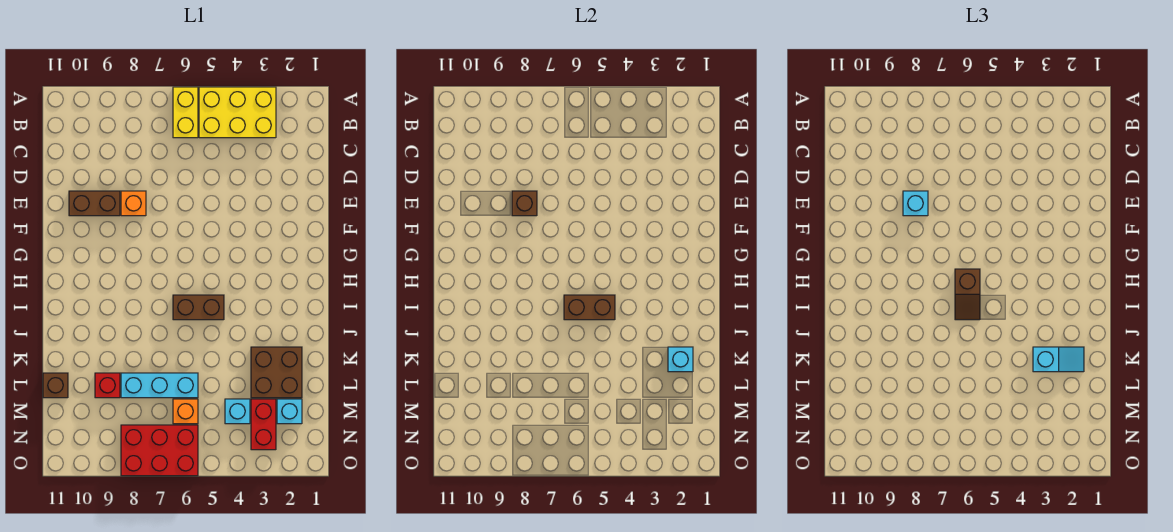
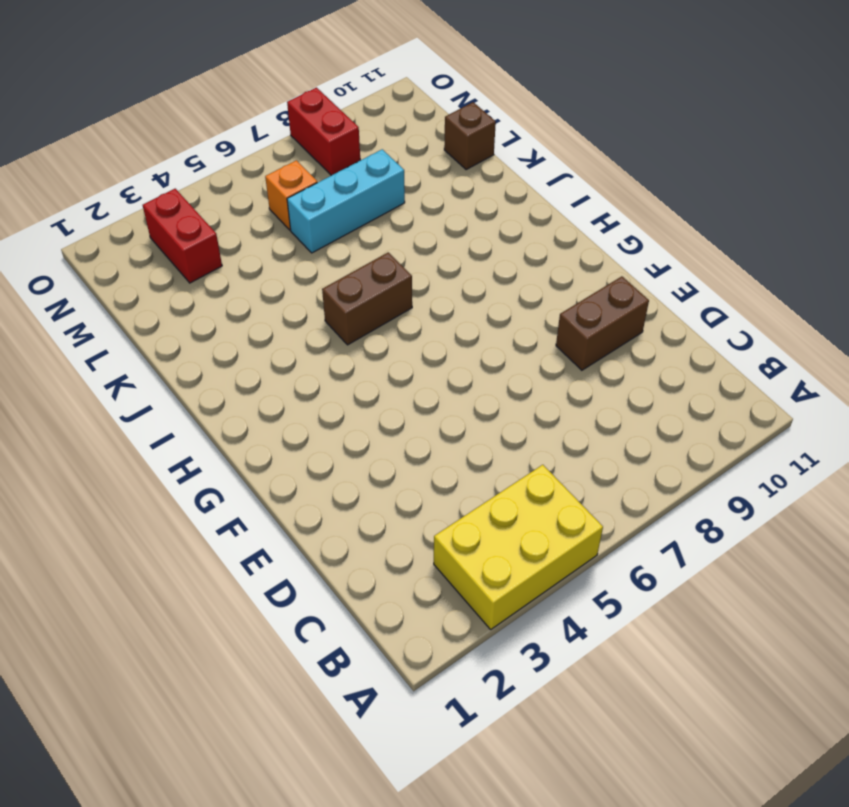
red 1x2 brick [287,88,360,175] -> red 2x3 brick [121,425,198,476]
none -> yellow 1x2 brick [173,87,198,138]
none -> orange 1x1 brick [121,191,146,216]
none -> brown 2x2 brick [251,347,302,398]

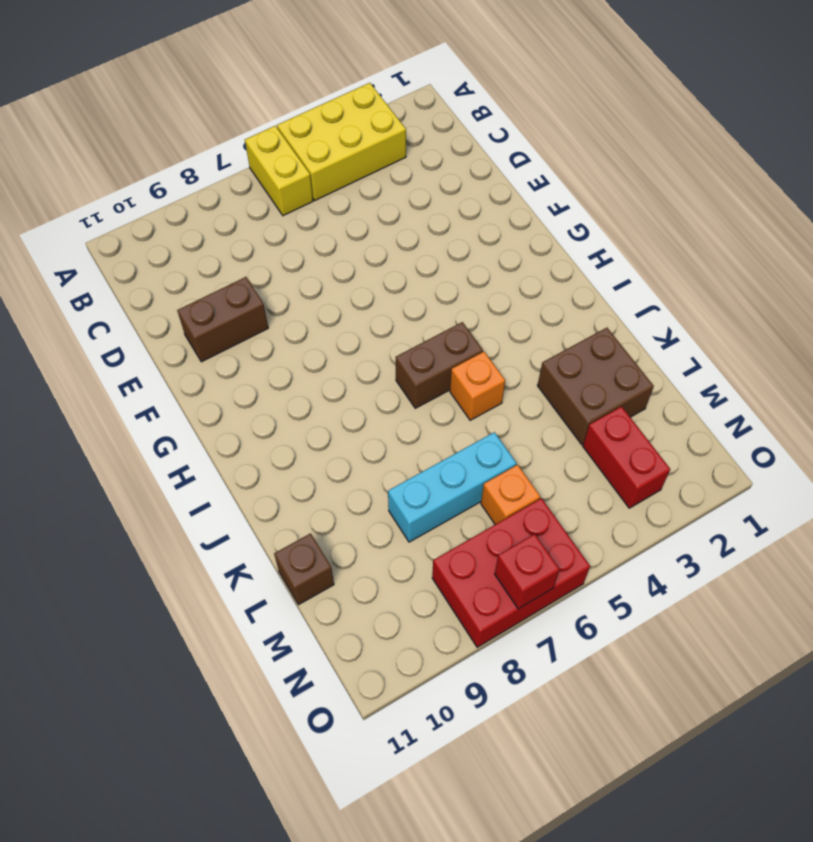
orange 1x1 brick [450,352,505,420] -> orange 1x1 brick moved to [121,191,146,216]
red 1x1 brick [495,534,560,609] -> red 1x1 brick moved to [95,373,120,398]
none -> cyan 1x1 brick [277,399,302,424]
none -> cyan 1x1 brick [225,399,250,424]
none -> brown 1x1 brick [512,191,537,216]

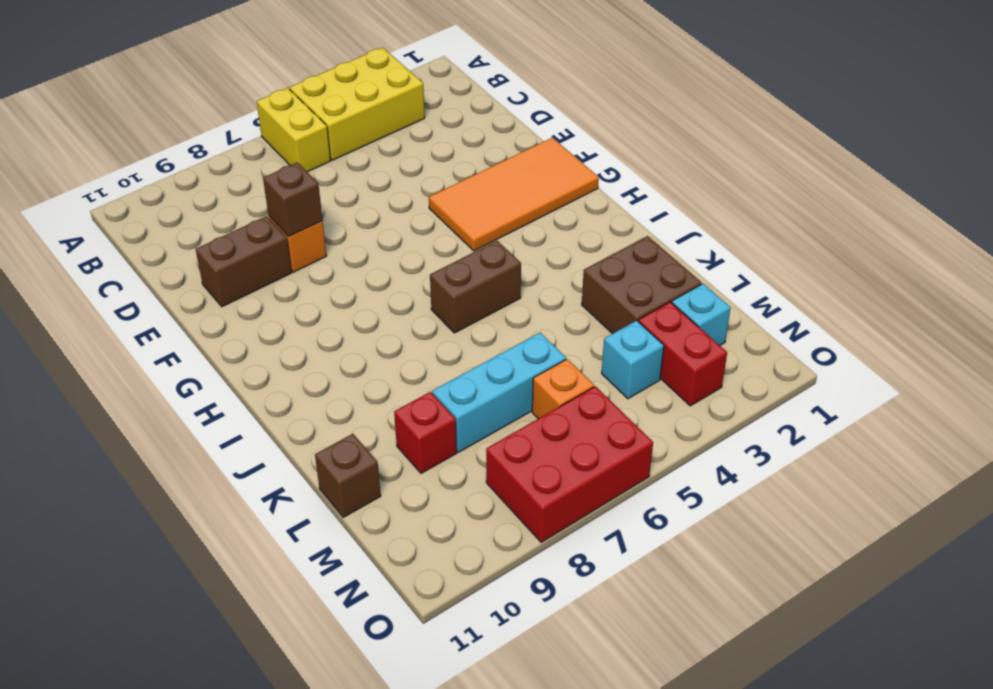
orange 2x4 tile [429,138,599,251] -> none
none -> brown 1x2 brick [564,295,615,320]
none -> cyan 1x1 brick [668,347,693,372]
none -> cyan 1x1 brick [903,191,928,216]

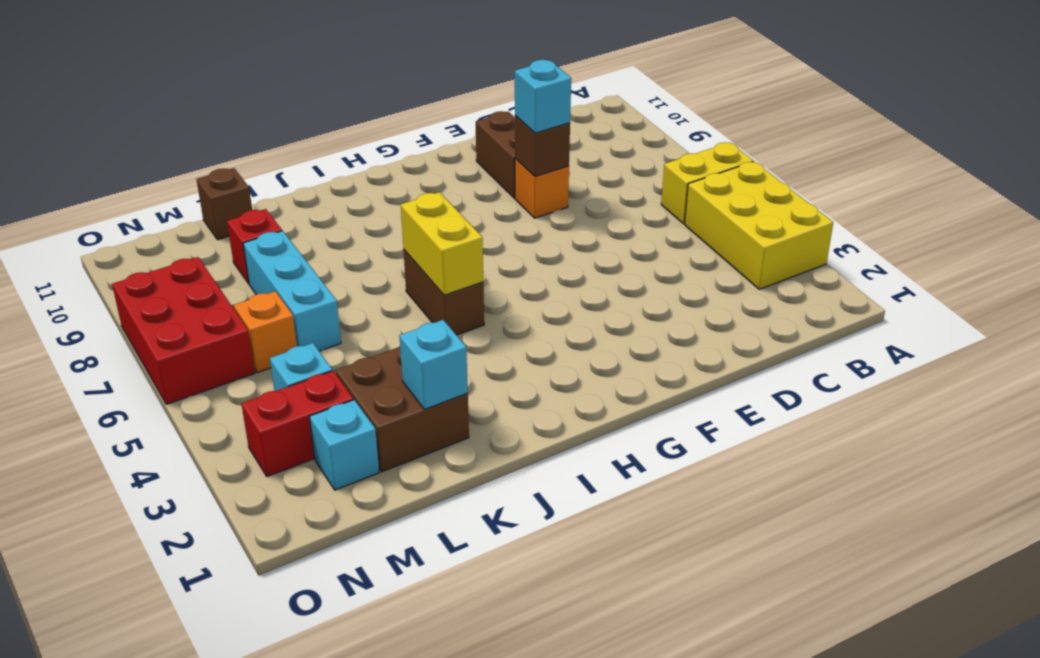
yellow 1x2 brick [401,192,483,295] -> brown 1x2 brick [564,295,615,320]
none -> brown 1x2 slope [955,269,980,320]
none -> cyan 1x2 slope [1033,347,1084,372]

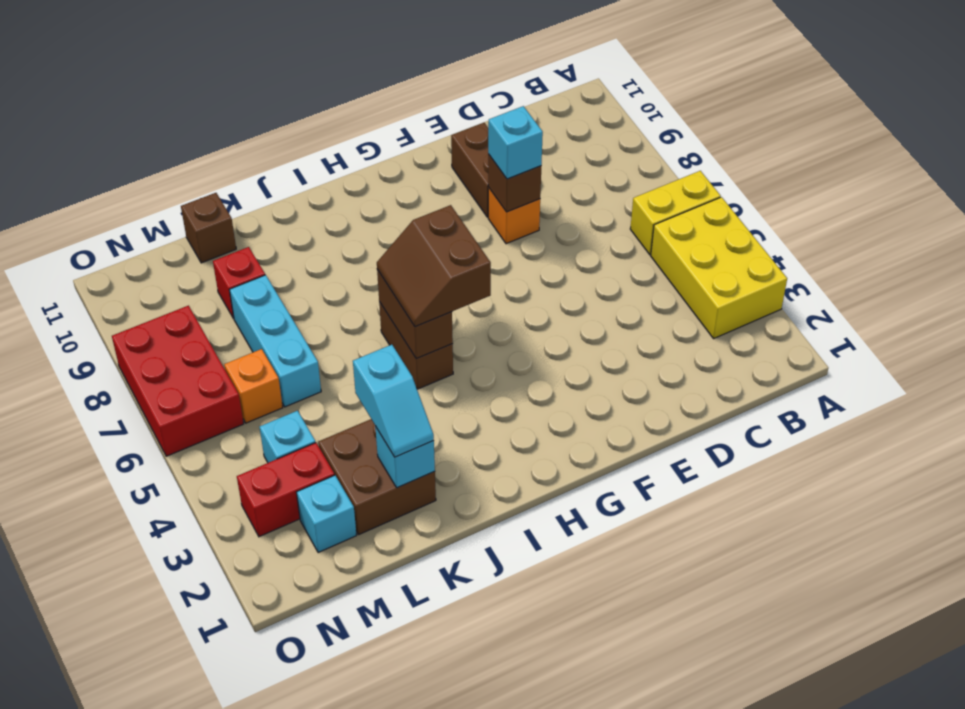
brown 2x2 slope [377,205,491,327] -> brown 1x2 slope [955,269,980,320]

